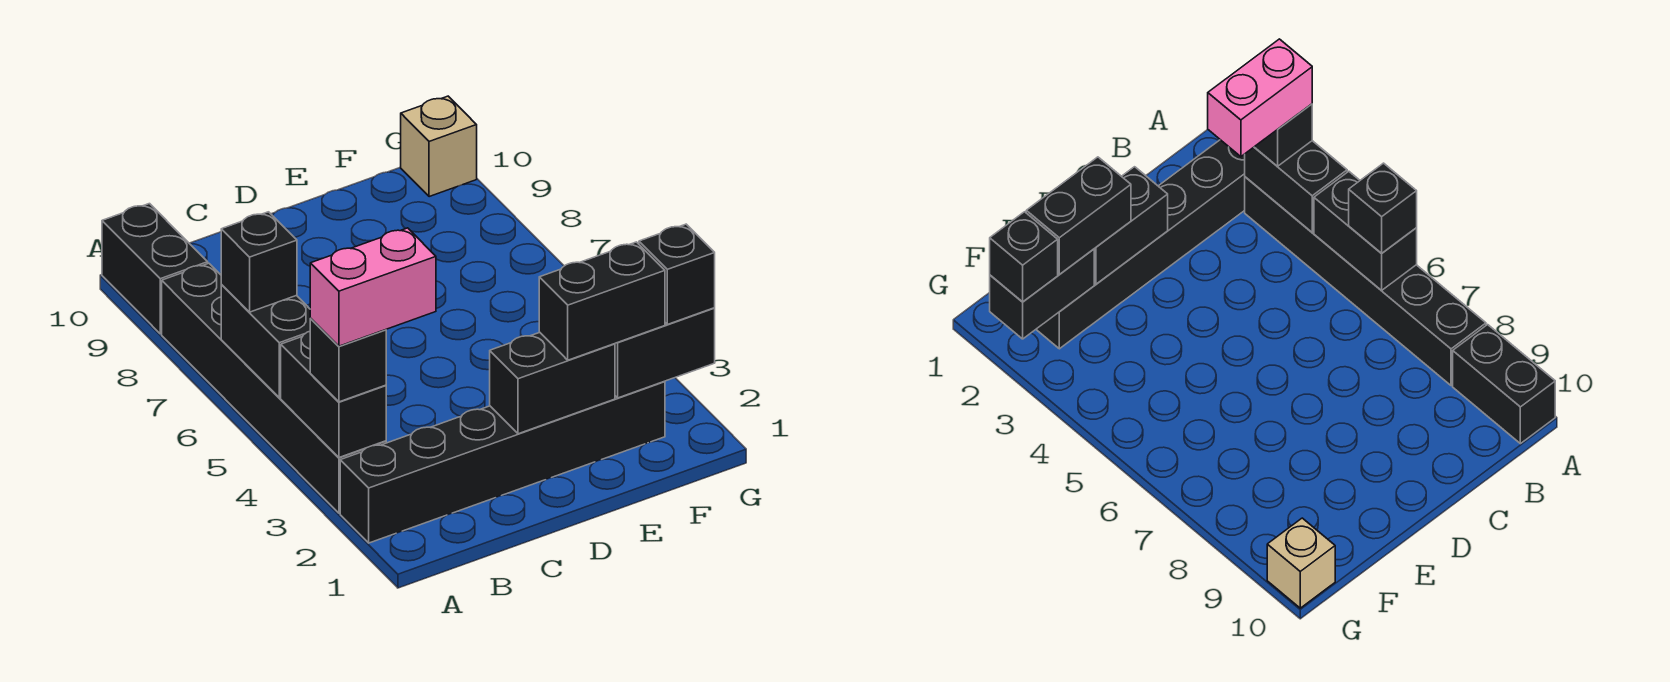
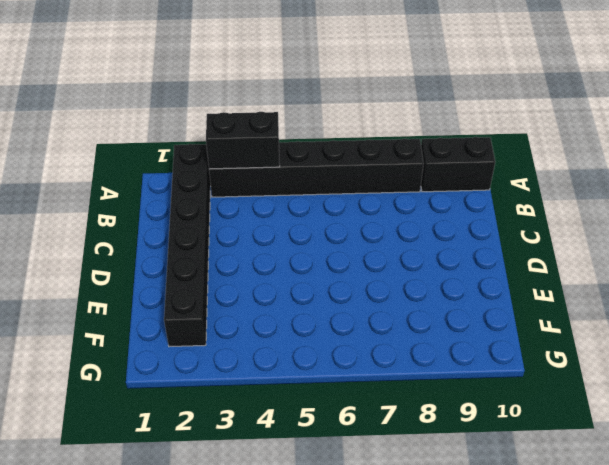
none -> tan 1x1 brick [401,96,477,197]
none -> black 1x2 brick [221,285,311,398]
none -> black 1x2 brick [490,332,615,434]

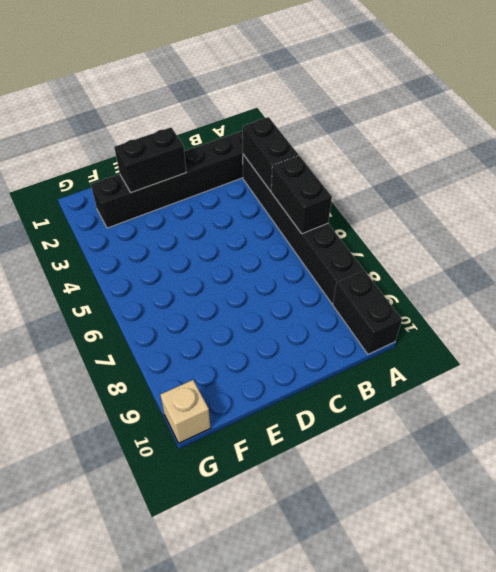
none -> black 1x2 brick [615,308,715,398]
none -> black 1x1 brick [310,319,386,402]
none -> black 1x1 brick [221,212,297,312]

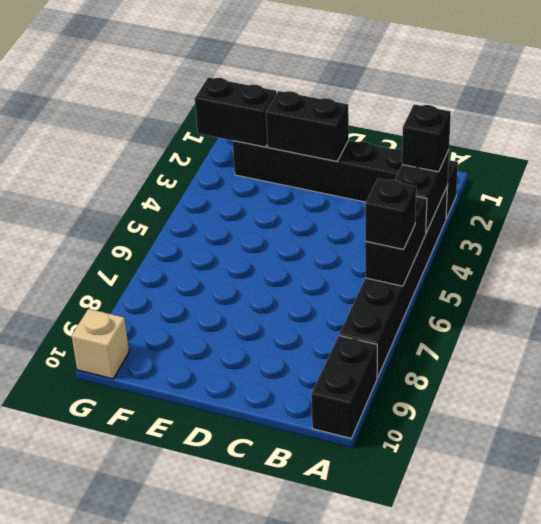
none -> black 1x2 brick [539,242,665,360]
none -> black 1x1 brick [639,224,715,324]
none -> pink 1x2 brick [310,228,436,346]

